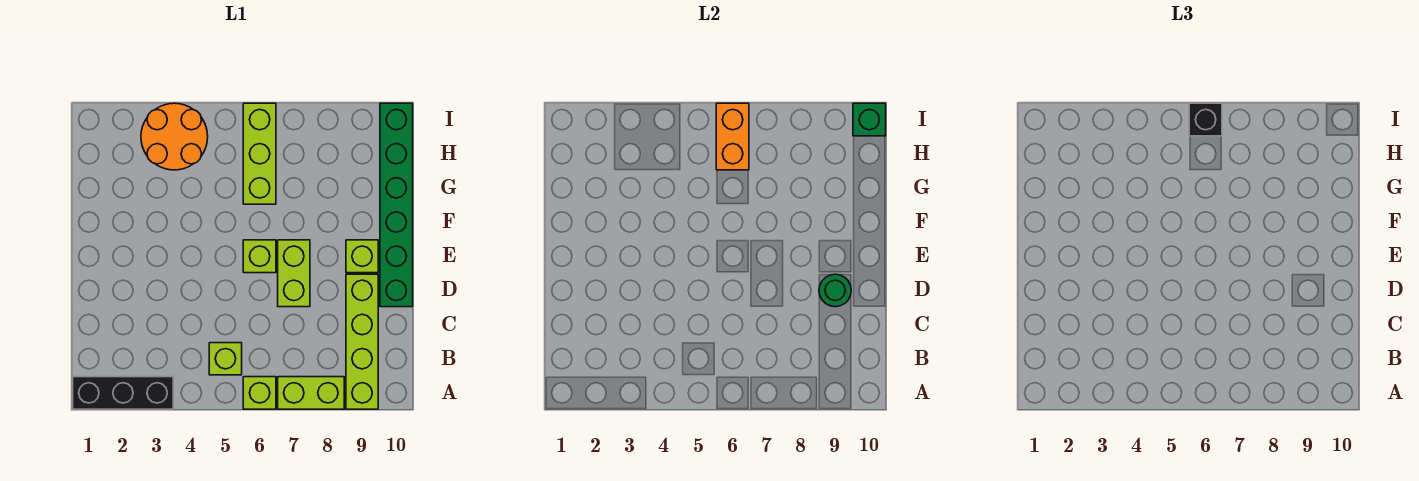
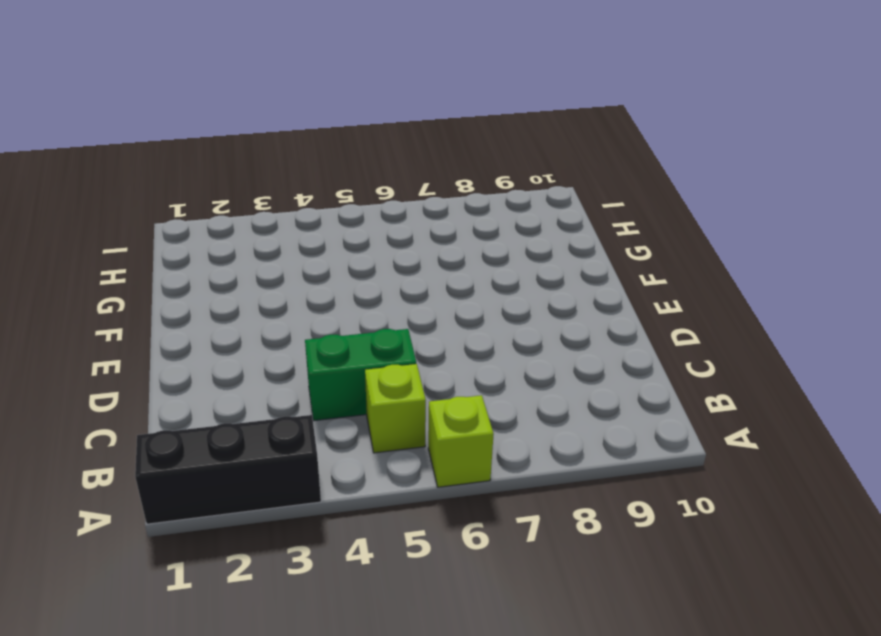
green 1x2 brick [305,329,416,421] -> none
none -> lime 1x2 brick [278,377,344,409]
none -> lime 1x4 brick [346,274,378,409]
none -> lime 1x2 brick [278,240,310,307]

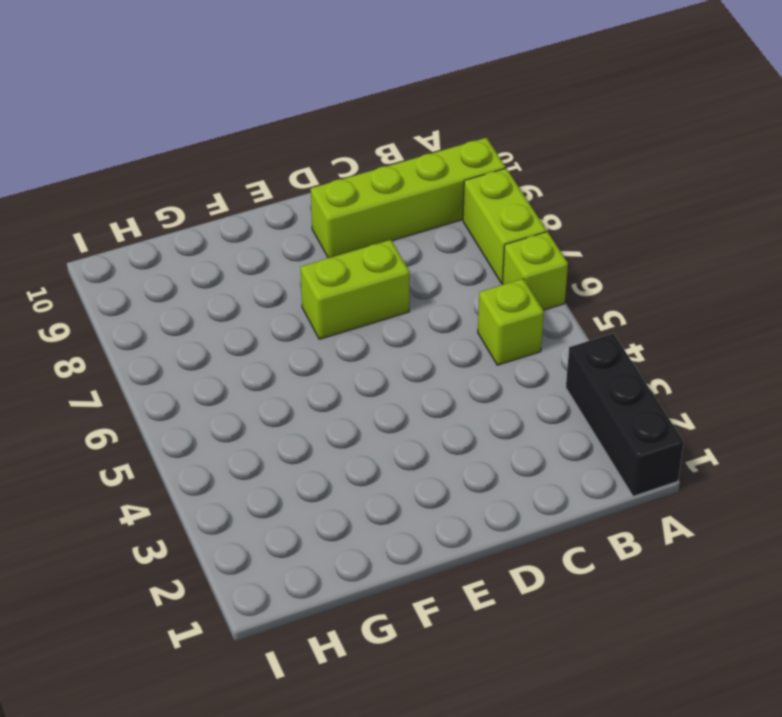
none -> green 1x6 brick [380,103,413,307]
none -> lime 1x1 brick [243,240,276,273]
none -> lime 1x1 brick [346,240,378,273]

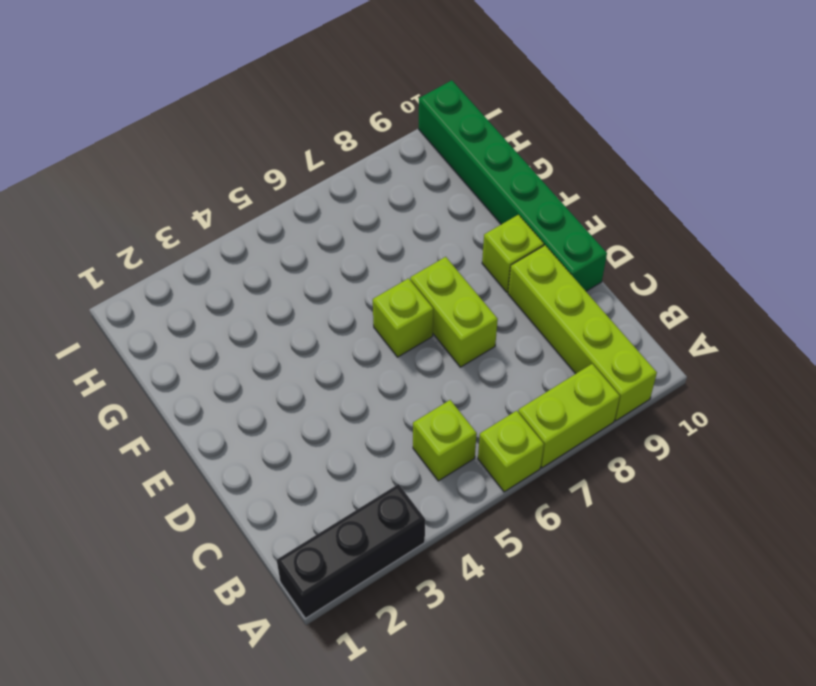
none -> lime 1x3 brick [243,103,276,204]
none -> orange 2x2 round brick [141,103,208,170]
none -> green 1x1 round brick [819,274,851,307]

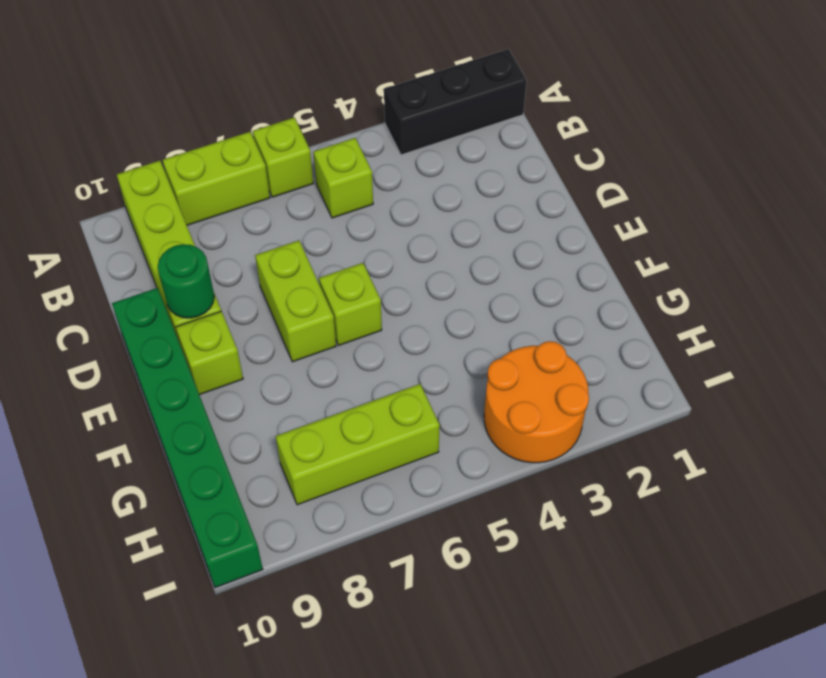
lime 1x3 brick [276,384,440,505] -> lime 1x3 brick turned to [243,103,276,204]
none -> orange 1x2 brick [716,103,749,170]
none -> green 1x1 brick [853,103,886,136]
none -> black 1x1 brick [1189,103,1222,136]

